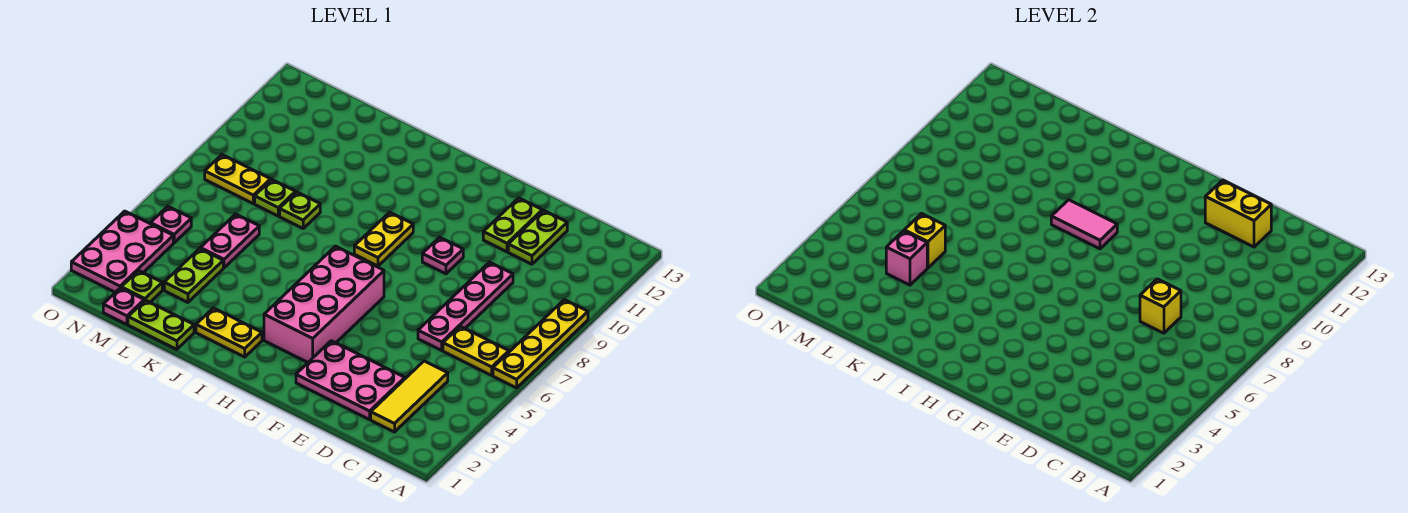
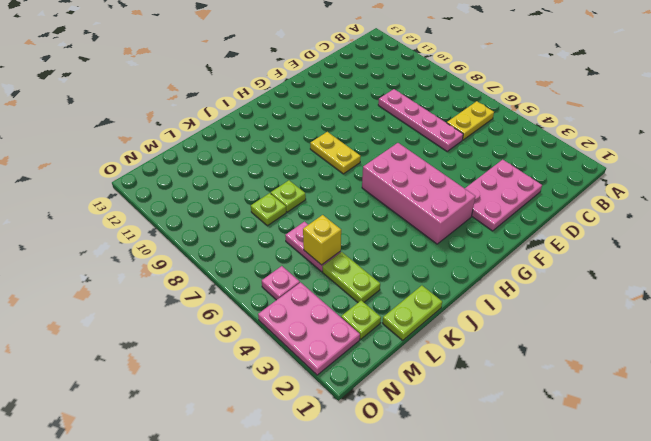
none -> yellow 1x4 plate [493,300,588,388]
none -> yellow 1x3 tile [371,361,448,432]
none -> lime 1x2 plate [508,210,567,264]

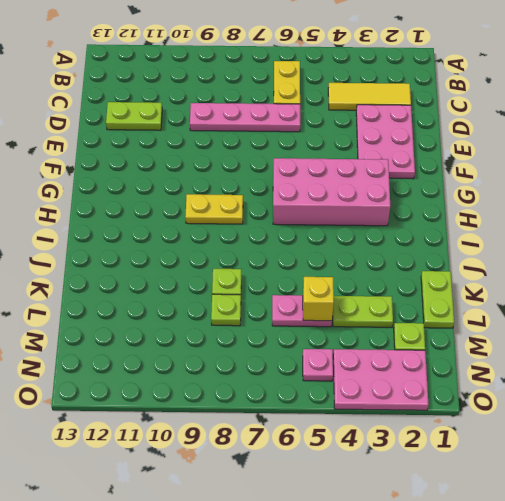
none -> yellow 1x4 plate [493,300,588,388]
none -> lime 1x2 plate [483,198,542,252]
none -> pink 1x1 plate [422,237,463,274]

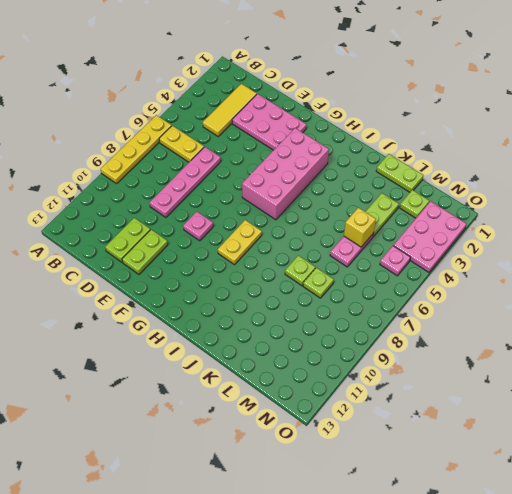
none -> yellow 1x2 plate [196,308,262,357]
none -> pink 1x1 plate [103,288,144,324]
none -> yellow 1x2 plate [205,155,271,203]

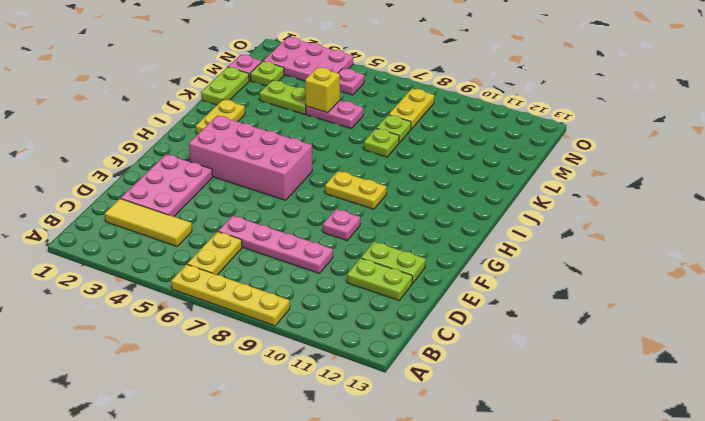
none -> yellow 1x1 brick [1140,279,1181,333]
none -> yellow 1x2 brick [1205,180,1271,247]
none -> pink 1x2 tile [1051,200,1117,249]

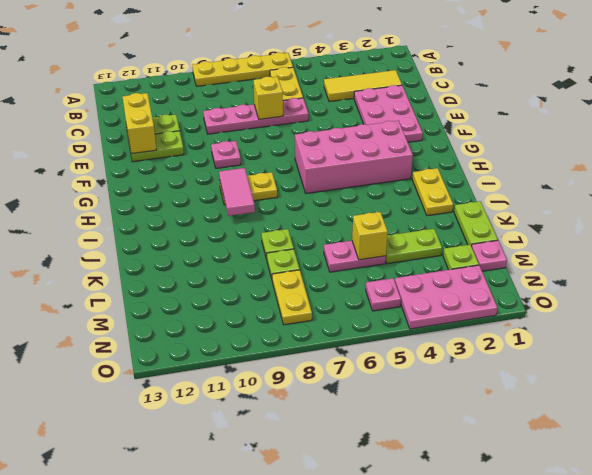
none -> pink 1x1 brick [886,231,927,285]

